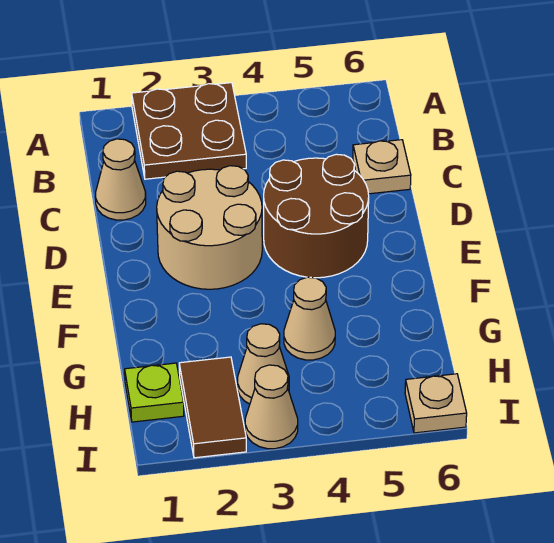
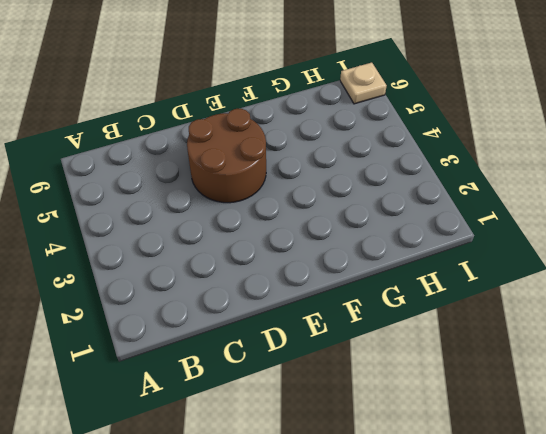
none -> brown 2x2 plate [132,83,246,179]
none -> tan 1x1 cone [95,139,146,220]

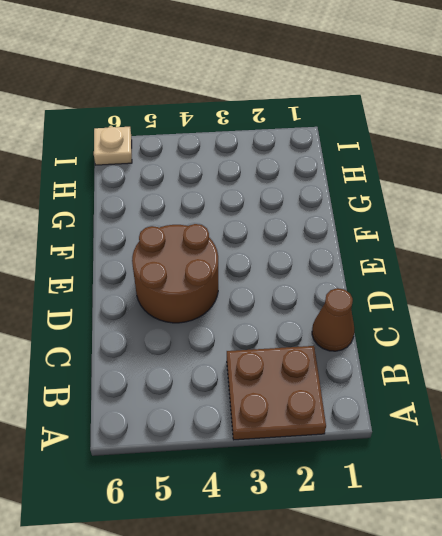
brown 1x1 cone [312,288,354,351] -> tan 1x1 cone [95,139,146,220]
none -> tan 1x1 plate [353,140,411,194]
none -> tan 2x2 round brick [157,166,262,289]

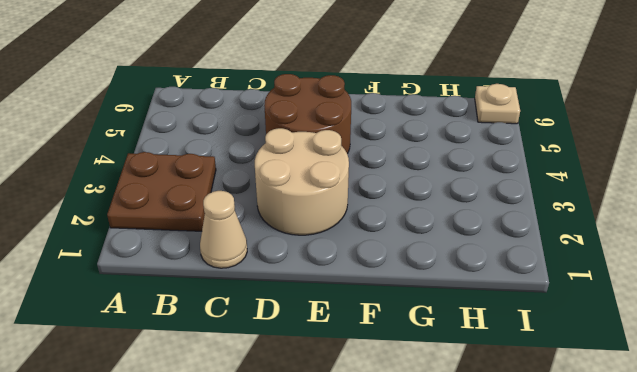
none -> tan 1x1 plate [353,140,411,194]
none -> tan 1x1 cone [284,277,335,360]

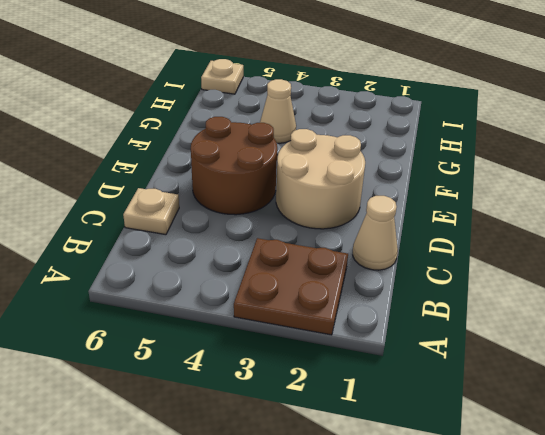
none -> lime 1x1 plate [125,363,184,422]
none -> brown 1x2 tile [179,357,246,458]

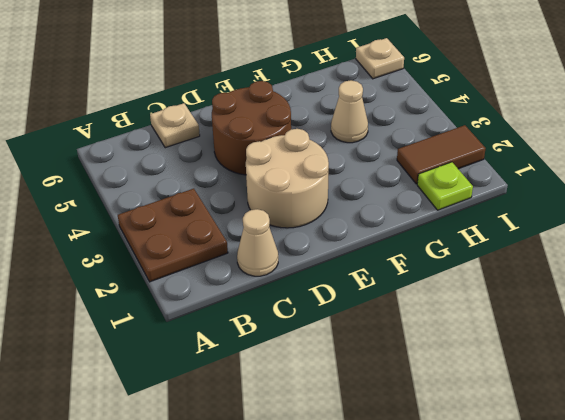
none -> tan 1x1 cone [238,324,289,404]
none -> tan 1x1 cone [245,365,298,449]

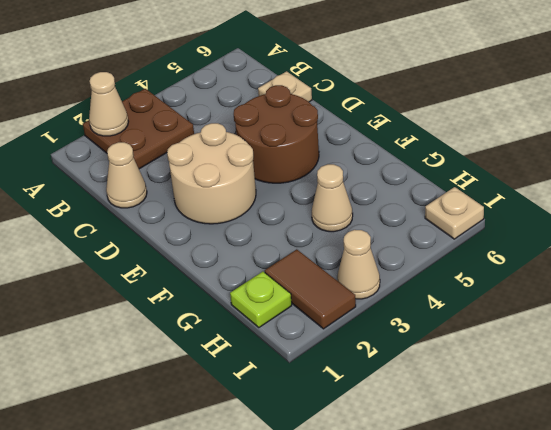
tan 1x1 cone [89,72,129,136] -> tan 1x1 cone moved to [238,324,289,404]

